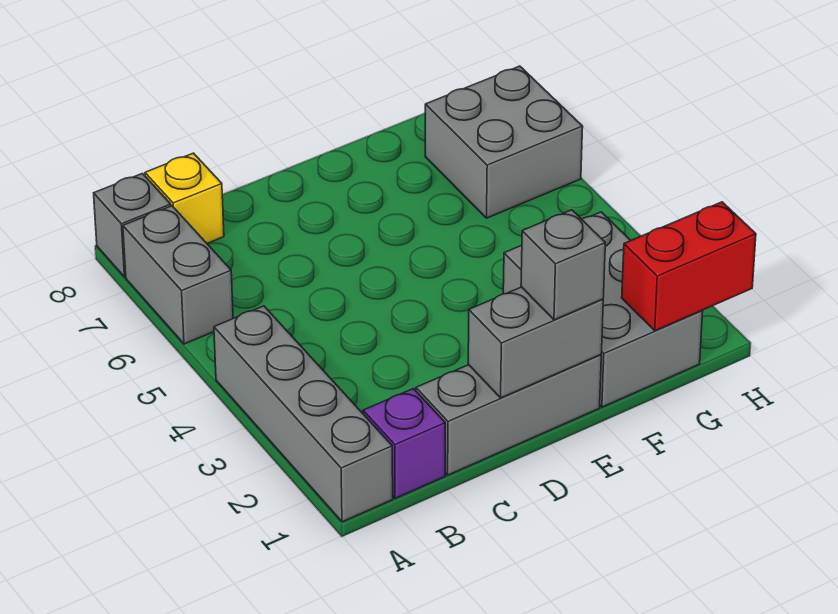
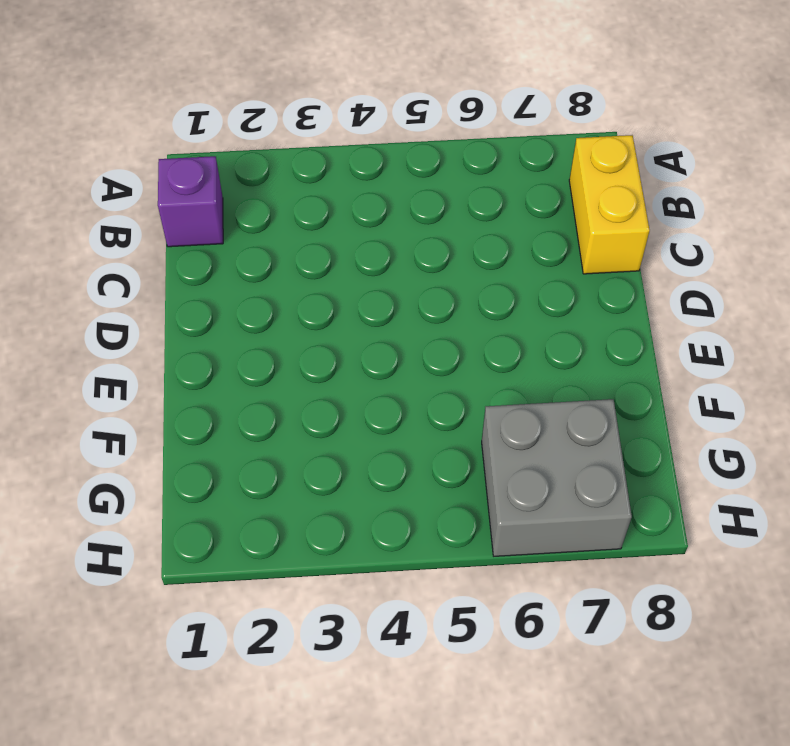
yellow 1x2 brick [569,135,650,274] -> yellow 1x1 brick [145,153,224,243]
none -> grey 1x4 brick [214,306,393,522]
none -> grey 1x2 brick [123,206,233,344]

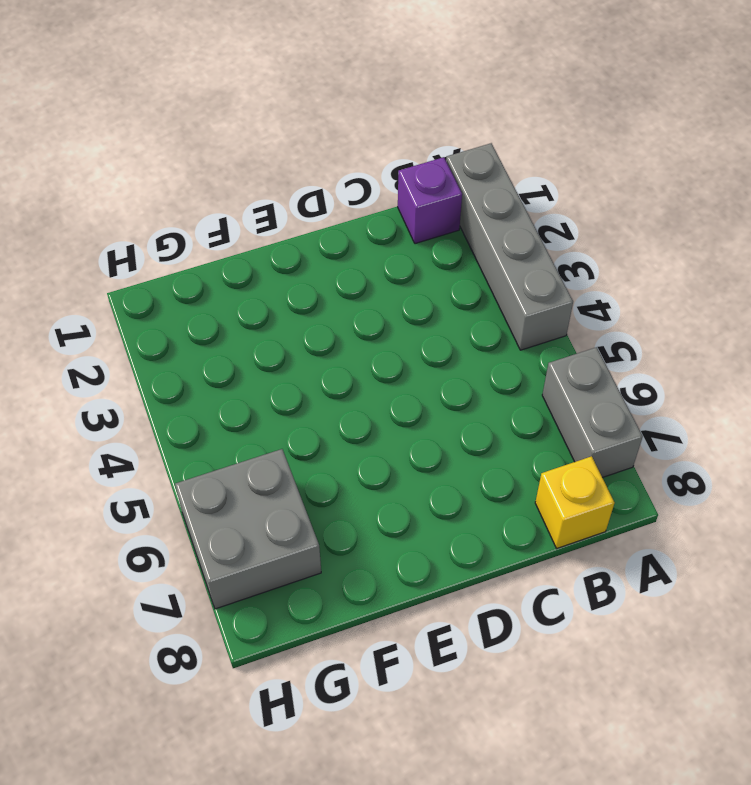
none -> grey 1x1 brick [94,173,171,277]
none -> grey 1x3 brick [416,355,601,475]

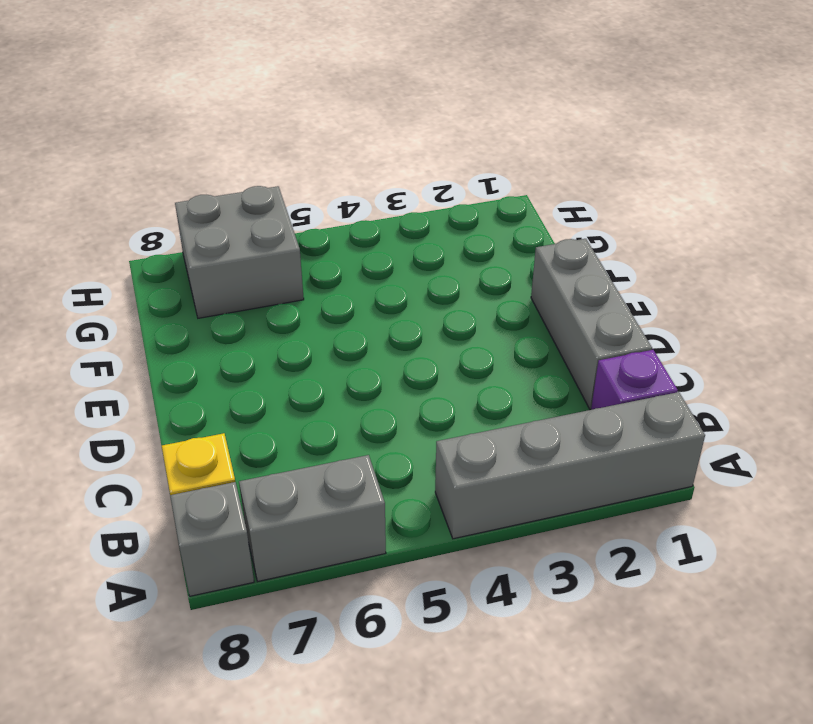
none -> grey 2x3 brick [503,212,703,407]
none -> grey 1x2 brick [468,287,603,398]

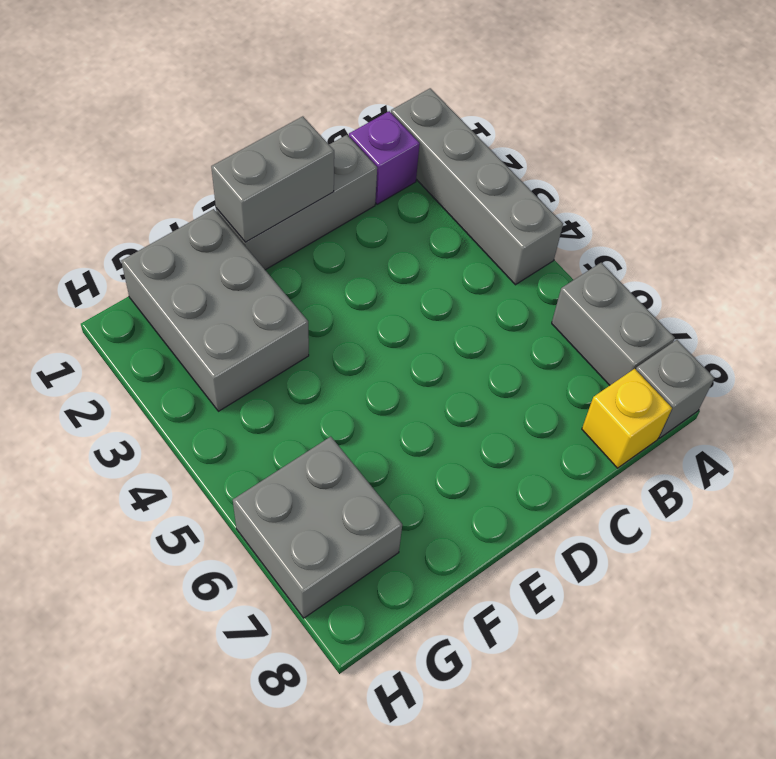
none -> red 1x2 brick [622,202,756,331]
none -> grey 1x1 brick [521,210,605,320]

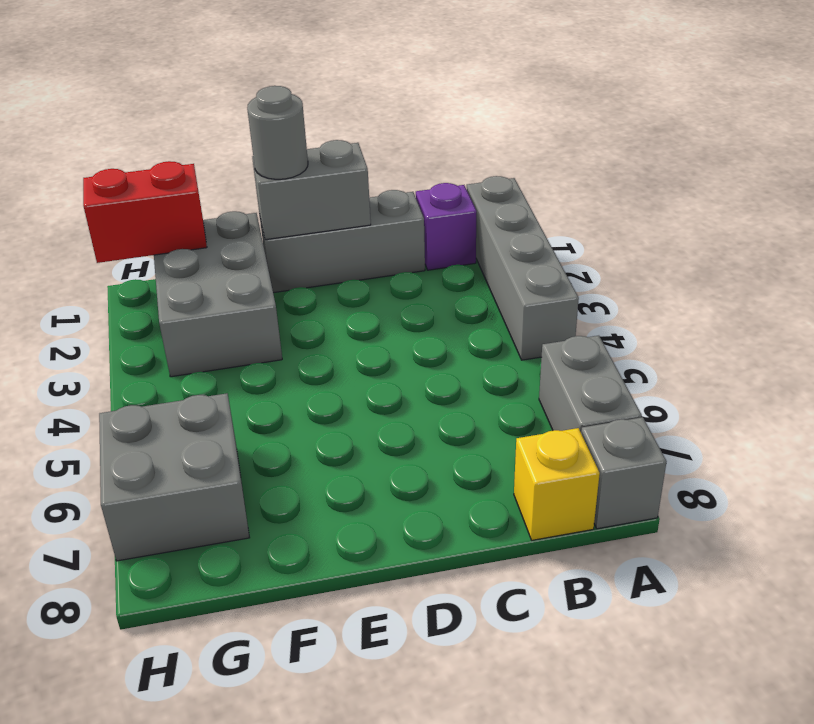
grey 1x1 round brick [247,86,308,179] -> grey 1x1 brick [521,210,605,320]

